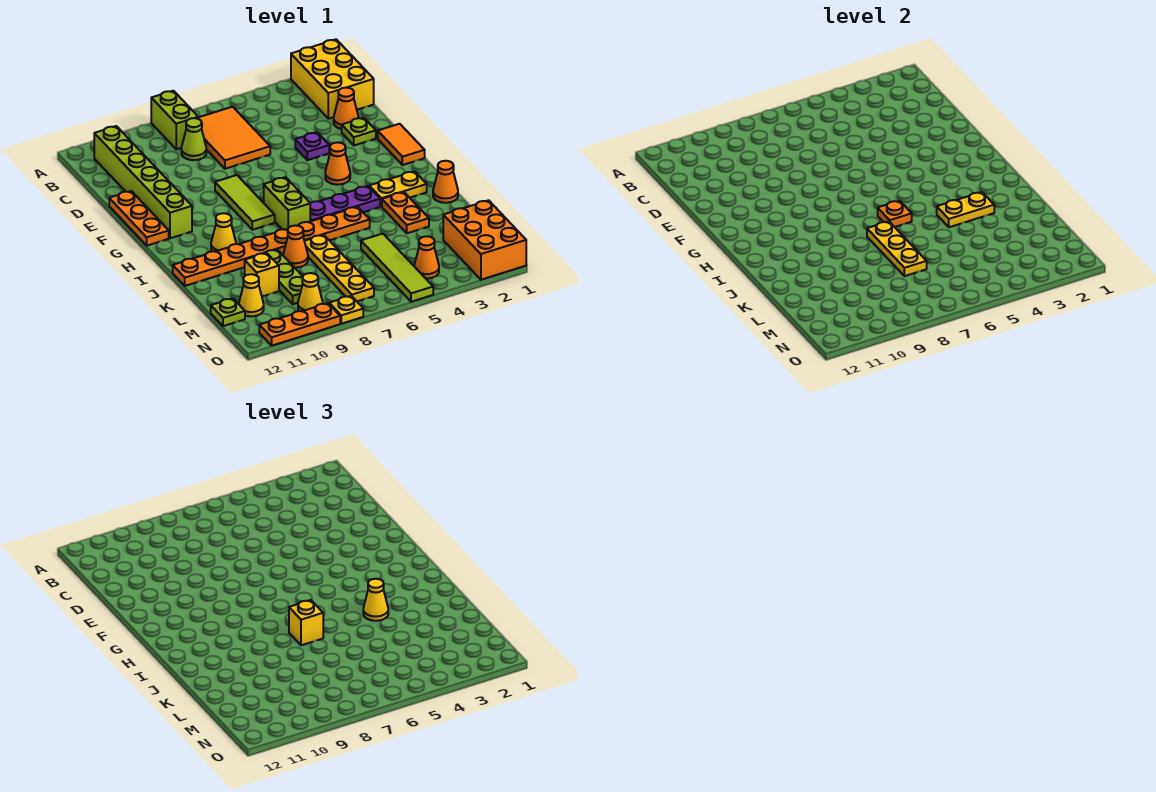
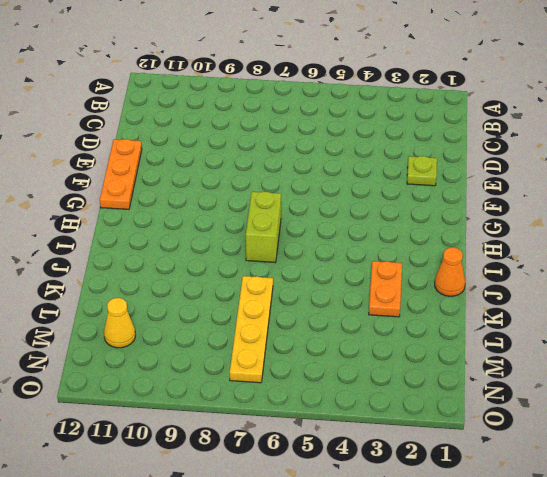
none -> yellow 2x3 brick [291,39,374,119]
none -> lime 1x2 brick [151,91,198,149]
none -> orange 2x3 tile [198,107,270,169]
none -> lime 1x6 brick [94,126,192,238]

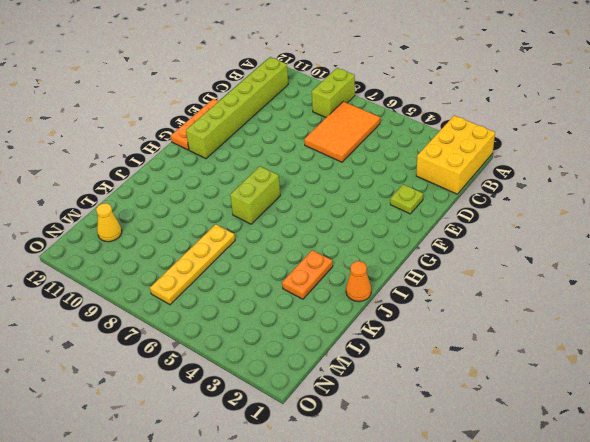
none -> lime 1x1 cone [181,118,206,160]
none -> orange 1x1 cone [334,88,359,129]
none -> purple 1x1 plate [295,132,329,160]
none -> orange 1x2 tile [378,124,425,165]

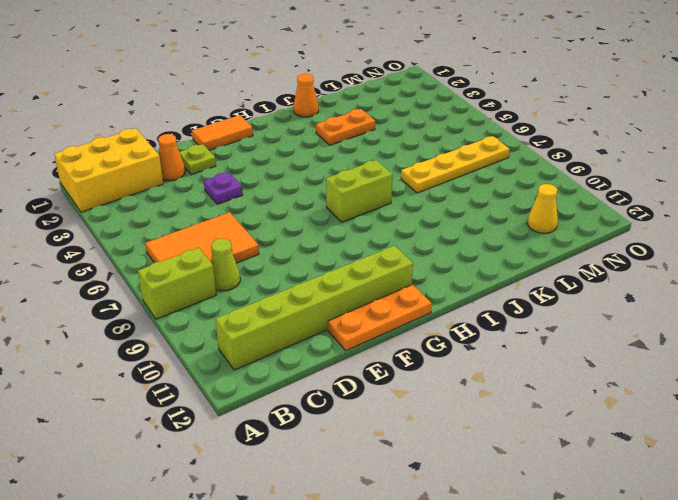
none -> lime 1x3 tile [215,175,275,230]
none -> orange 1x1 cone [325,143,350,185]
none -> yellow 1x2 plate [369,171,427,207]
none -> purple 1x3 plate [310,186,380,221]

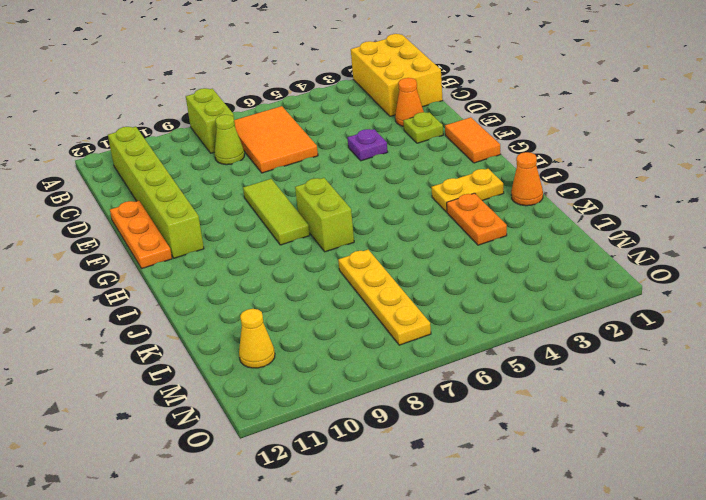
none -> orange 1x1 cone [325,143,350,185]
none -> purple 1x3 plate [310,186,380,221]
none -> yellow 1x1 cone [211,213,236,252]
none -> orange 1x8 plate [173,207,370,286]

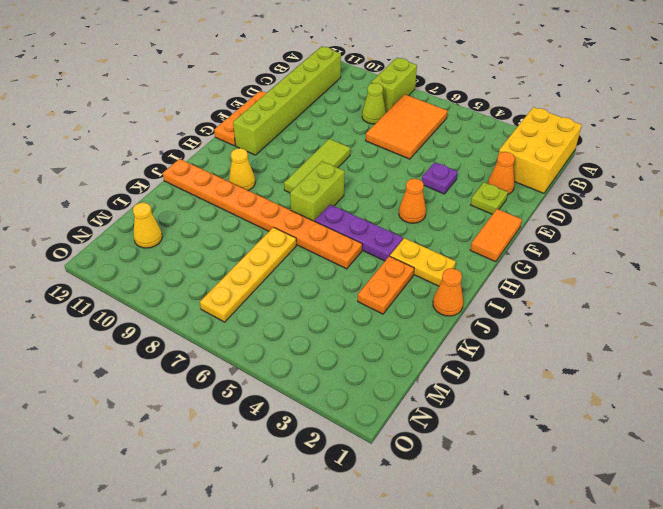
none -> orange 1x1 cone [283,225,308,268]
none -> lime 1x3 plate [265,250,303,304]
none -> lime 1x4 tile [361,234,433,302]
none -> yellow 1x1 brick [245,253,279,296]

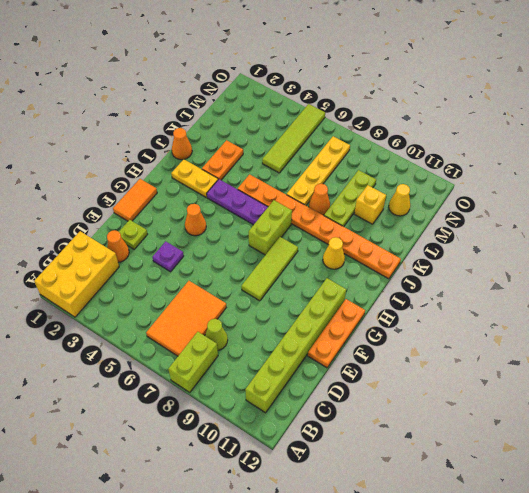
none -> orange 2x3 brick [443,200,526,280]
none -> lime 1x1 plate [211,298,245,326]
none -> orange 1x1 cone [414,236,439,278]
none -> yellow 1x1 cone [298,273,323,311]

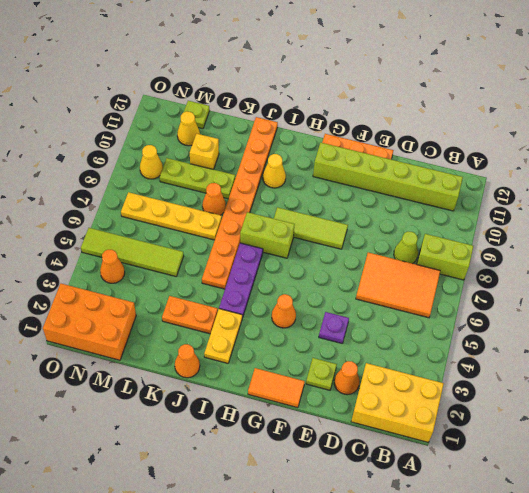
none -> yellow 1x1 plate [329,296,363,324]
none -> orange 1x3 plate [259,303,340,346]
none -> orange 1x1 plate [878,201,912,227]
none -> yellow 1x2 plate [937,192,994,227]

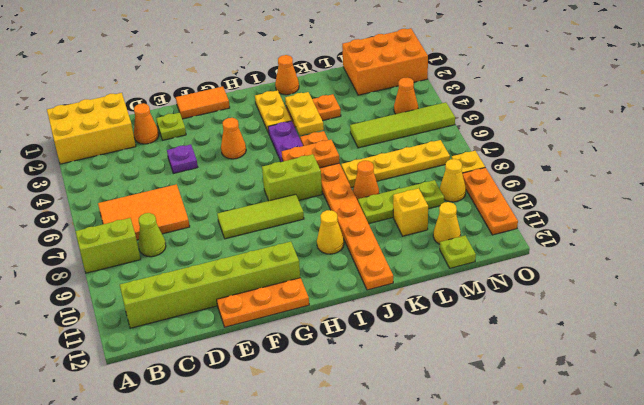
orange 1x2 plate [282,140,339,168] -> orange 1x1 plate [878,201,912,227]
none -> yellow 1x3 plate [867,221,927,276]
none -> yellow 1x1 cone [363,579,388,621]
none -> yellow 1x1 brick [289,600,323,645]

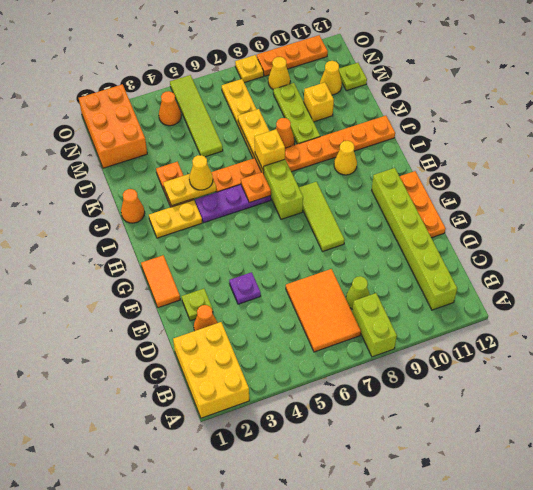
none -> orange 1x1 cone [325,143,350,185]

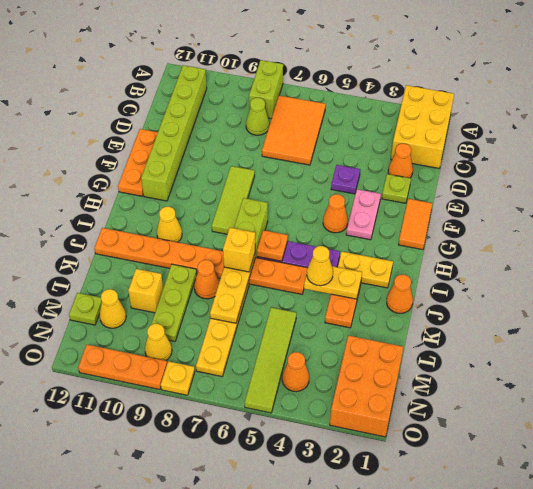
pink 1x2 plate [346,189,381,240] -> none

